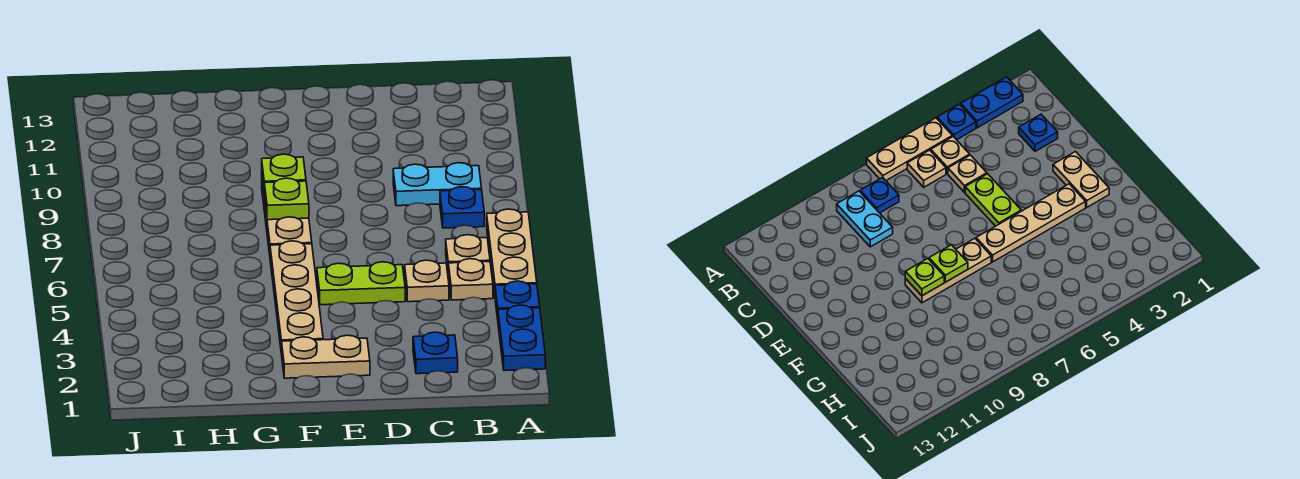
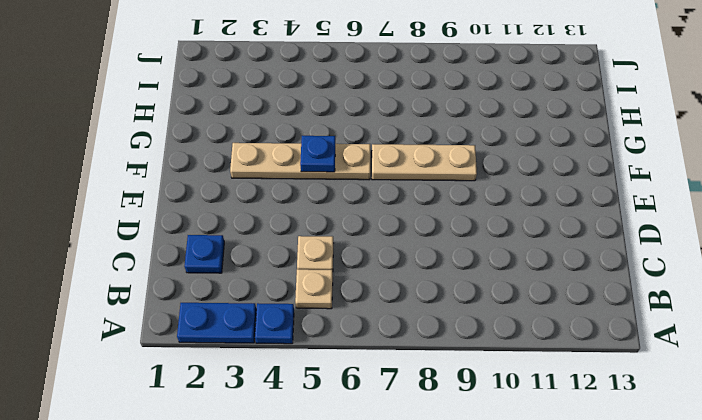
blue 1x1 plate [300,136,335,172] -> blue 1x1 plate moved to [440,187,484,228]
none -> tan 1x3 plate [487,209,537,294]
none -> tan 1x1 plate [446,235,490,269]
none -> cyan 1x2 plate [393,163,482,206]

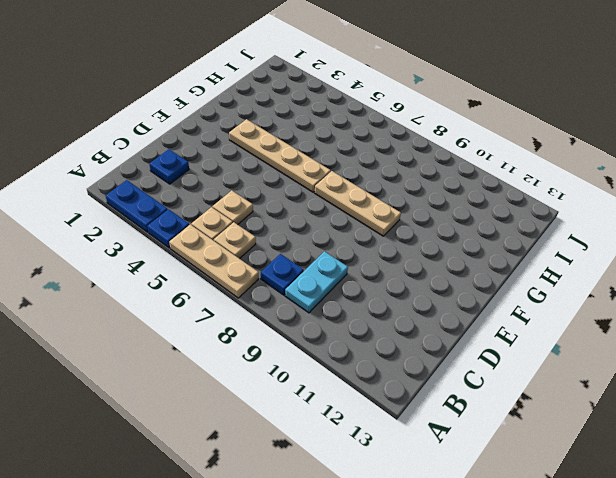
none -> lime 1x2 plate [317,262,405,305]
none -> tan 1x2 plate [282,335,370,378]
none -> lime 1x1 plate [264,178,309,220]

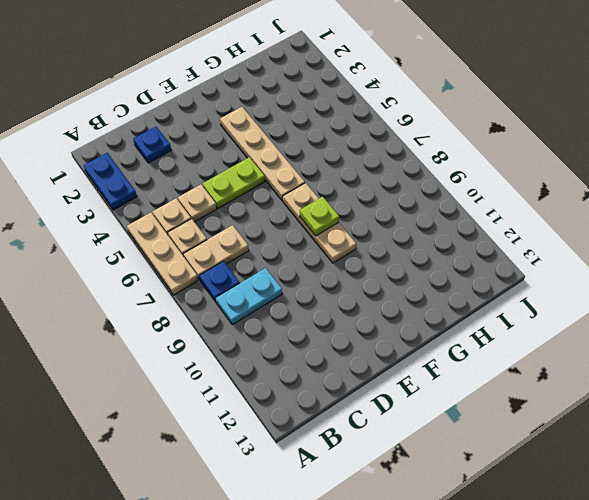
tan 1x2 plate [183,225,249,280] -> tan 1x2 plate moved to [282,335,370,378]
none -> blue 1x1 plate [495,281,540,319]
none -> lime 1x1 plate [262,154,306,189]

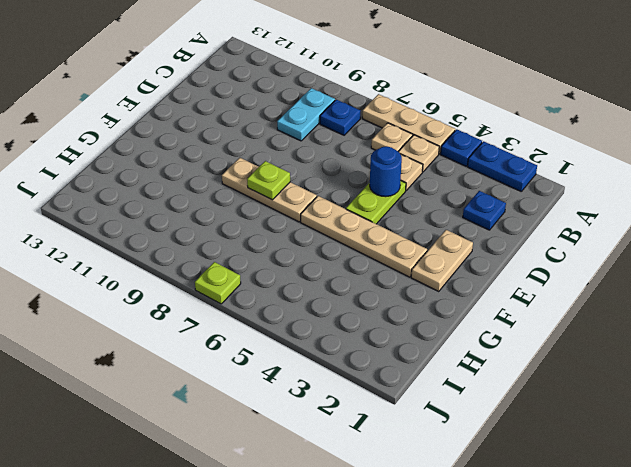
blue 1x1 round brick [370,146,402,197] -> none
lime 1x1 plate [195,262,241,304] -> lime 1x1 plate moved to [262,154,306,189]

